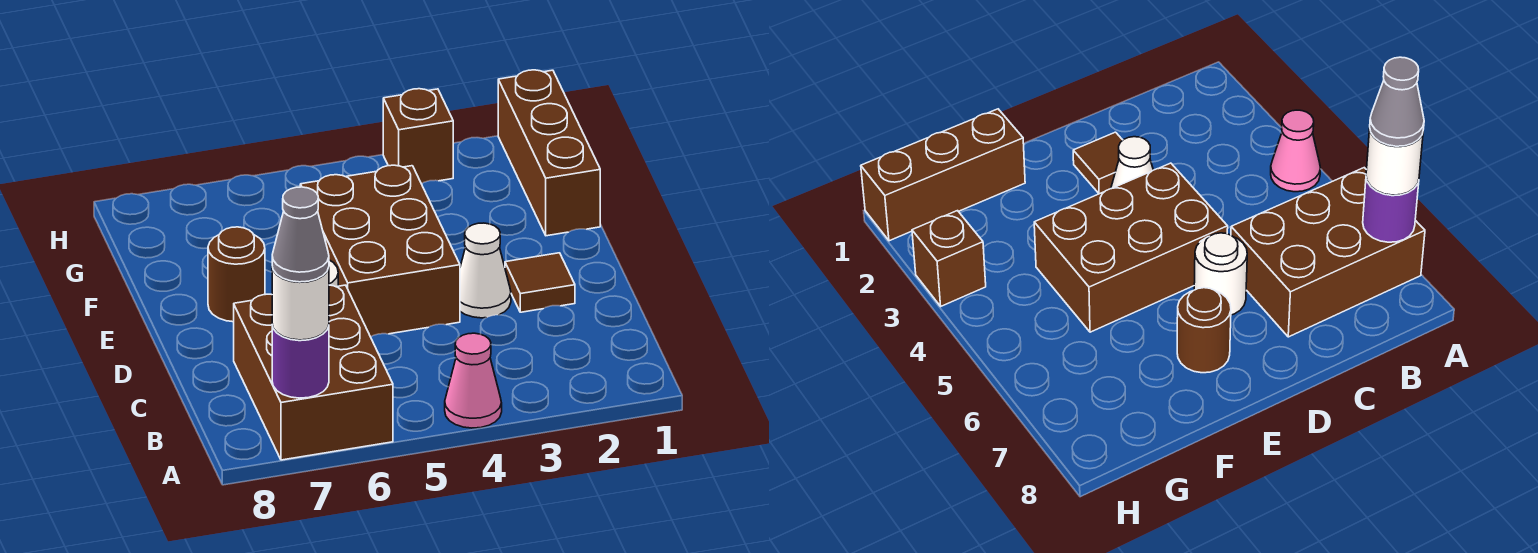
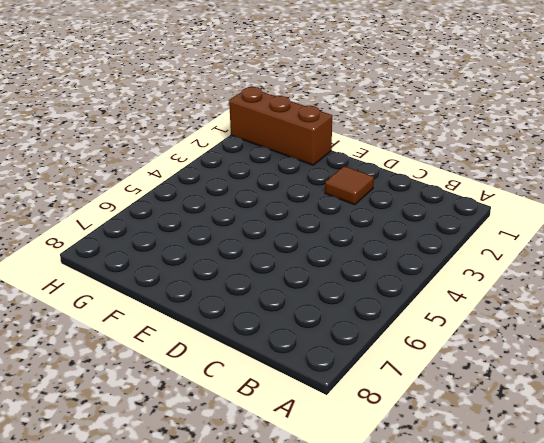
none -> pink 1x1 cone [445,333,502,428]
none -> brown 2x3 brick [234,285,393,460]
none -> white 1x1 cone [460,223,511,318]

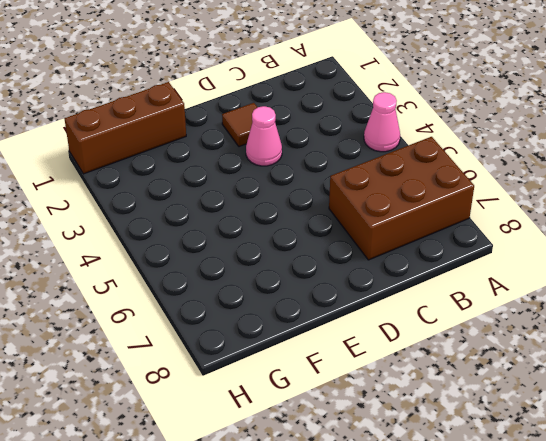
pink 1x1 cone [246,106,282,166] -> white 1x1 cone [460,223,511,318]
none -> brown 2x3 brick [300,165,460,337]
none -> white 1x1 round brick [1194,233,1247,315]
none -> brown 1x1 round brick [208,227,265,322]

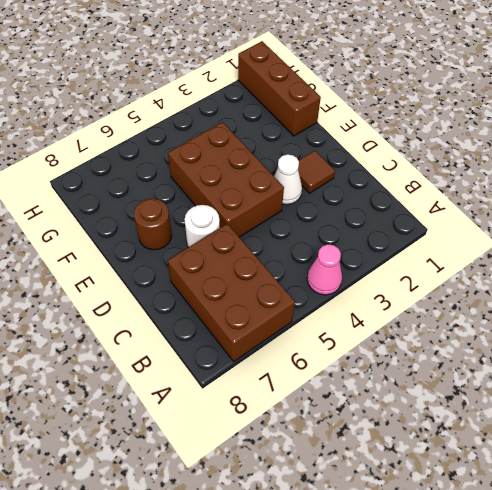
none -> brown 1x1 brick [383,89,453,184]
none -> purple 1x1 round brick [272,325,329,398]
none -> white 1x1 round brick [272,267,329,340]

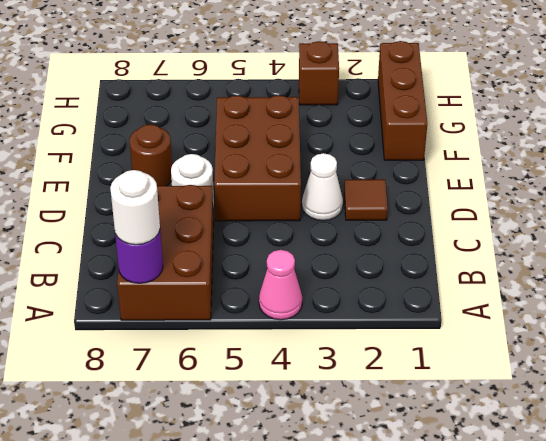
none -> grey 1x1 cone [272,187,329,282]

